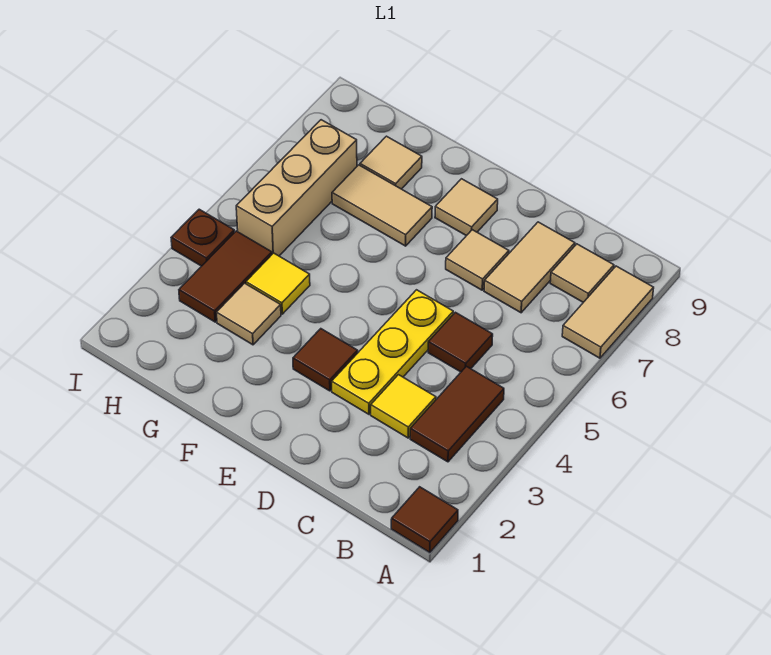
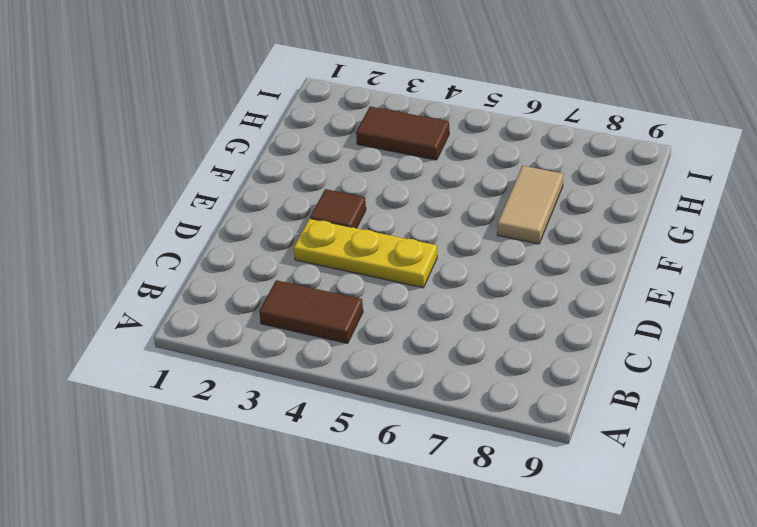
none -> brown 1x1 tile [391,487,458,552]
none -> tan 1x2 tile [562,266,654,358]
none -> tan 1x1 tile [550,244,614,302]

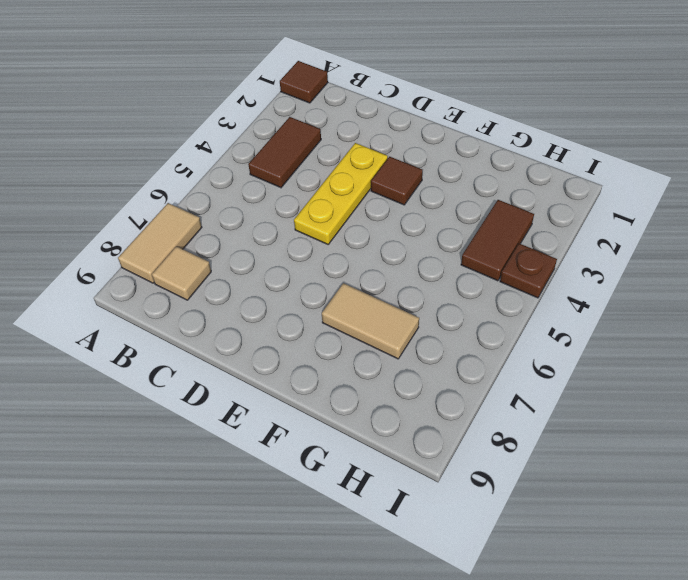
none -> yellow 1x1 tile [371,375,436,438]
none -> brown 1x1 tile [428,312,493,372]
none -> tan 1x2 tile [484,222,575,313]

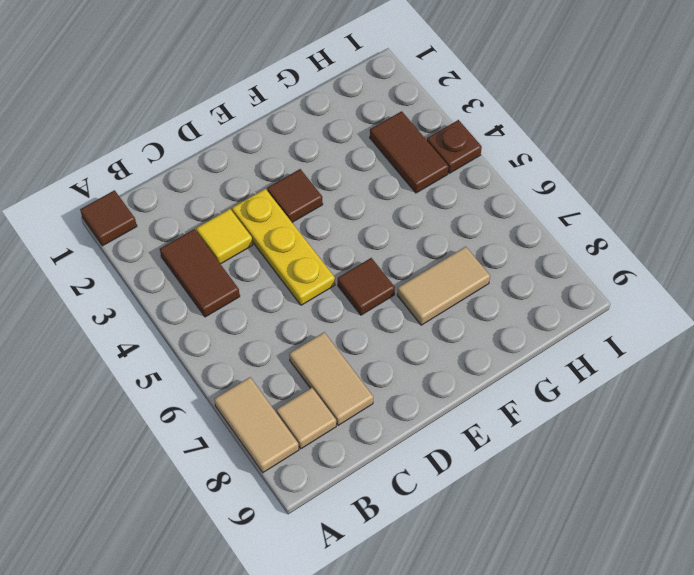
brown 1x1 tile [338,258,395,315] -> brown 1x1 tile moved to [428,312,493,372]
none -> tan 1x1 tile [446,230,509,290]
none -> tan 1x1 tile [435,179,498,236]
none -> tan 1x1 tile [216,283,281,345]

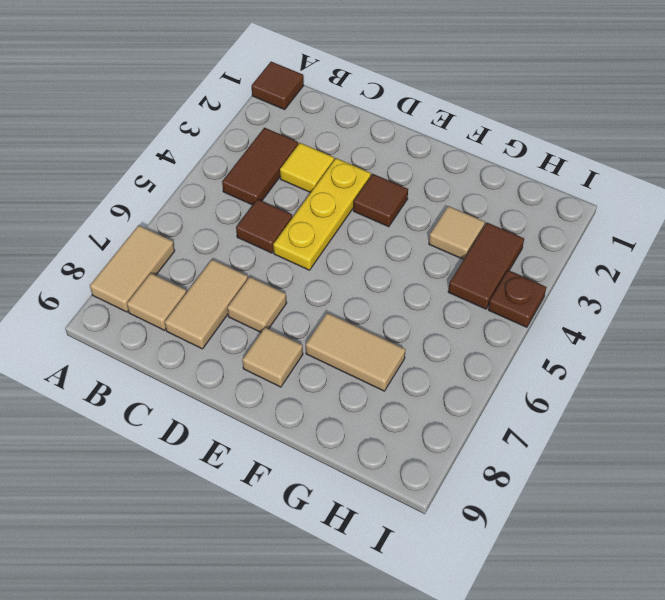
none -> yellow 1x1 tile [246,253,310,314]
none -> tan 1x1 tile [360,136,422,189]
none -> tan 1x3 brick [236,120,357,256]

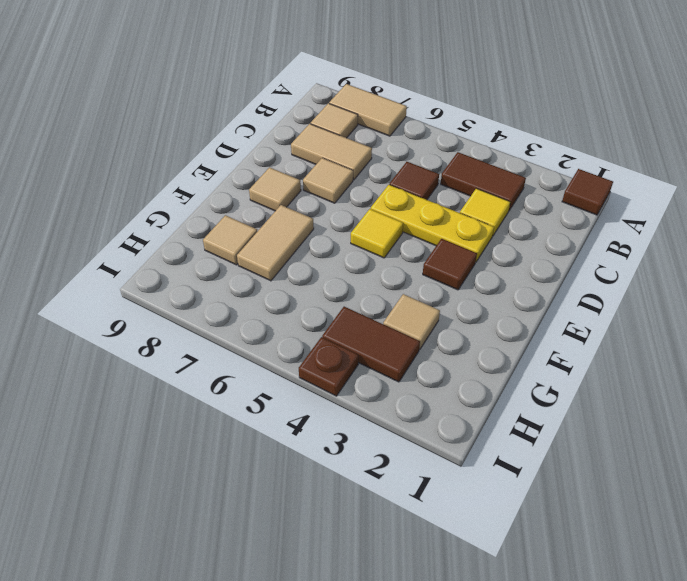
yellow 1x1 tile [351,209,403,258] -> yellow 1x1 tile moved to [246,253,310,314]
none -> tan 1x3 brick [236,120,357,256]

